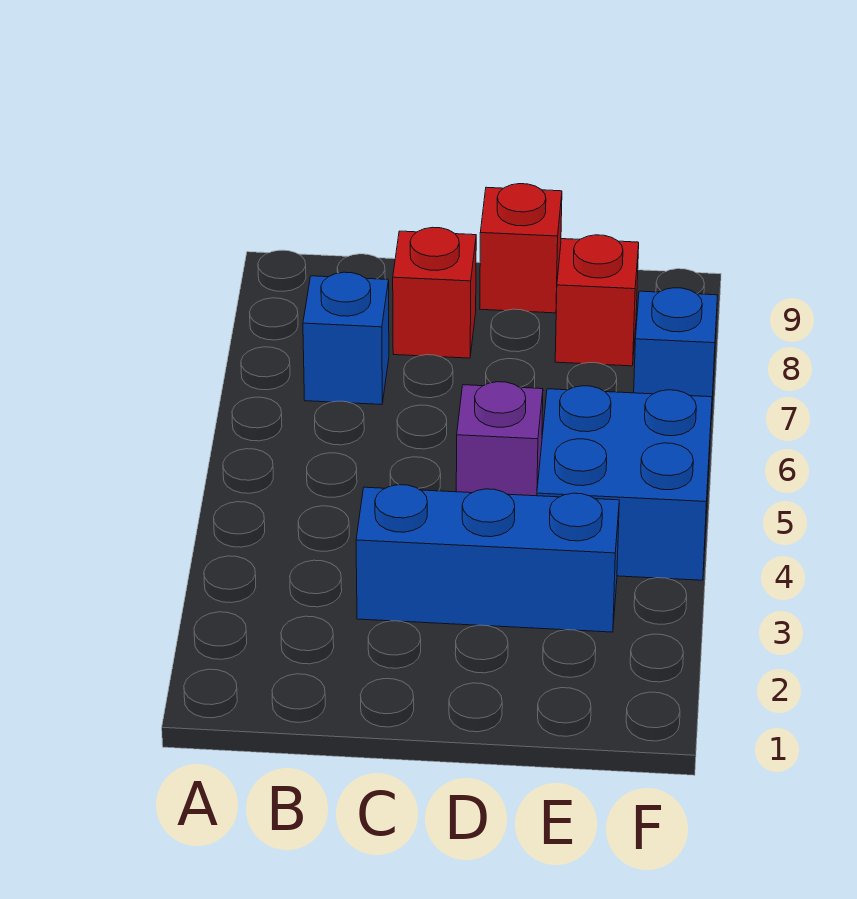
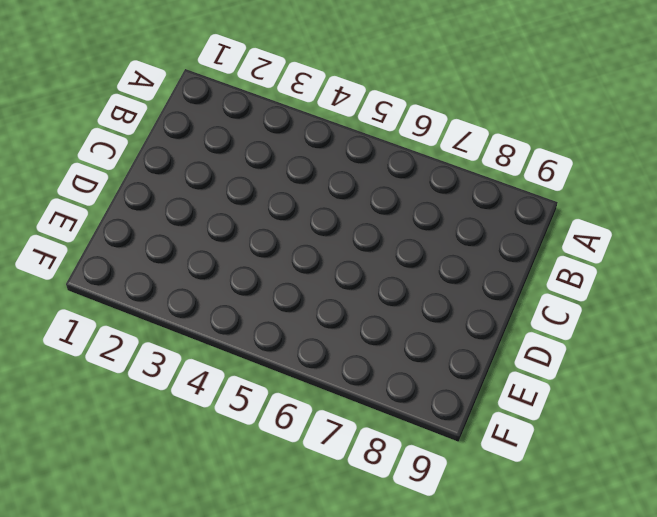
none -> blue 1x1 brick [303,272,389,405]
none -> blue 1x3 brick [356,485,619,632]

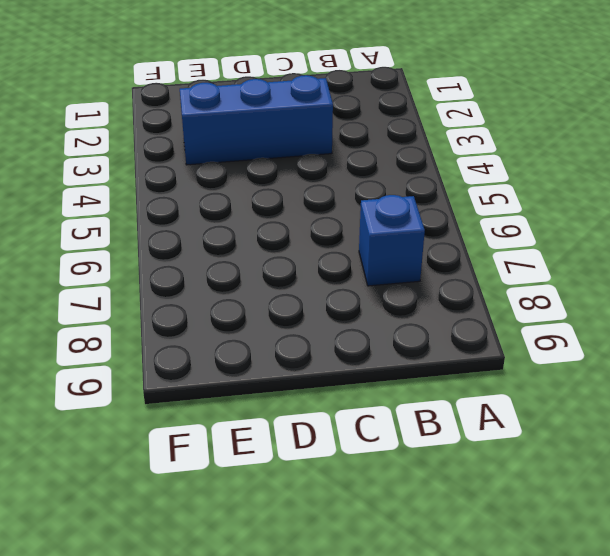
none -> red 1x1 brick [393,227,476,358]
none -> purple 1x1 brick [456,382,543,496]

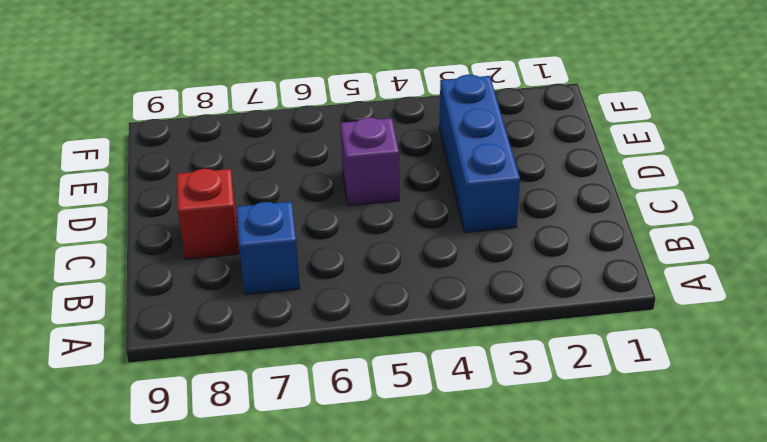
none -> red 1x1 brick [480,184,562,313]
none -> blue 2x2 brick [537,386,712,580]

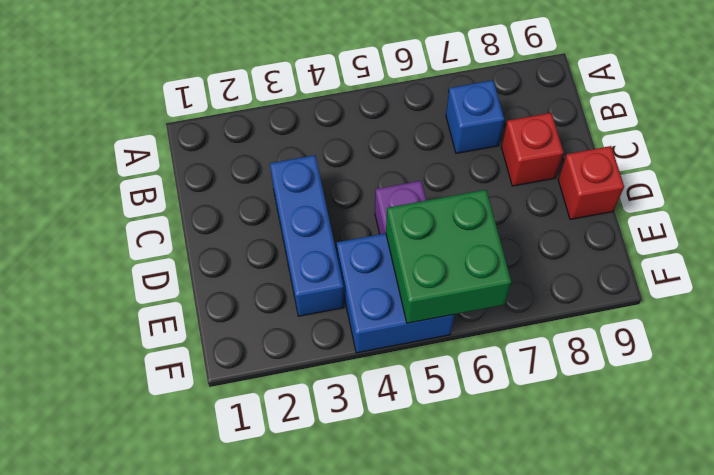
green 2x2 brick [386,190,511,323] -> none
none -> red 1x1 brick [555,235,639,366]
none -> blue 1x1 brick [634,288,718,419]

